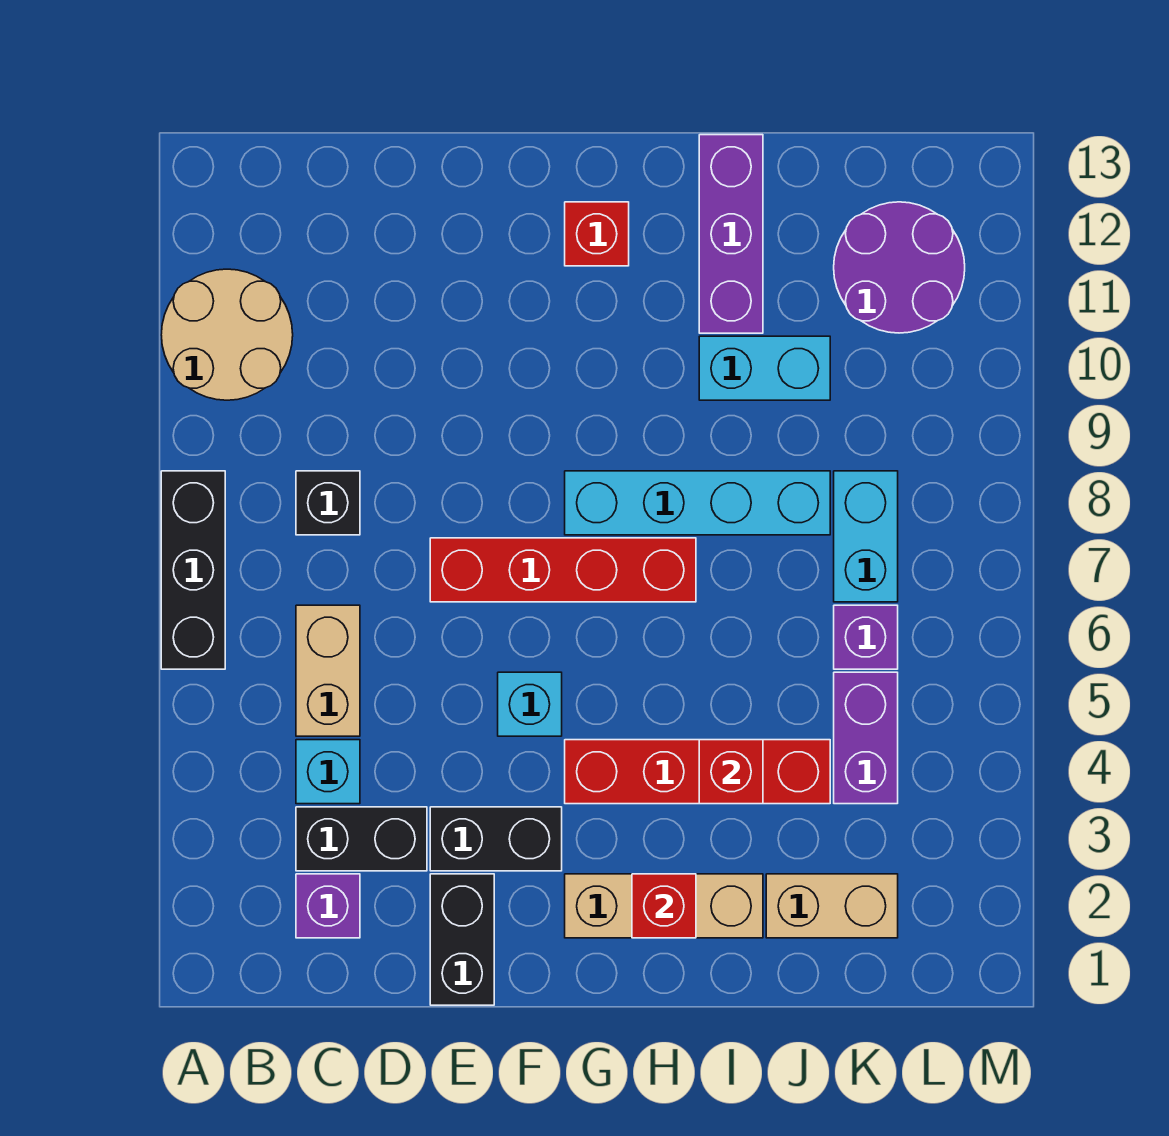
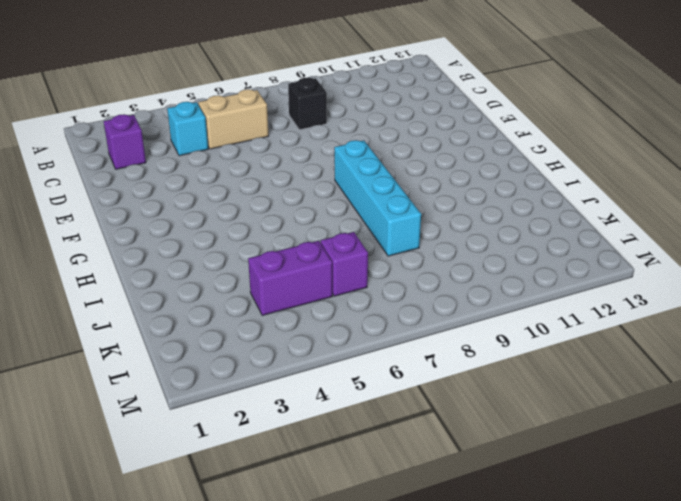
none -> black 1x3 brick [161,471,225,669]
none -> tan 2x2 round brick [161,269,293,400]
none -> black 1x2 brick [296,807,427,871]

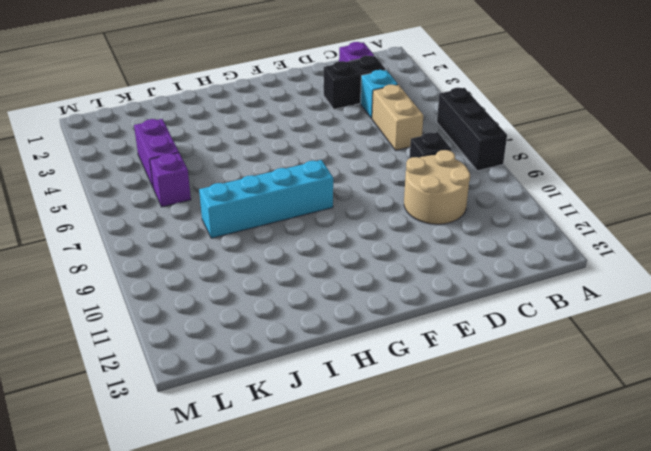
tan 2x2 round brick [404,150,470,224] -> tan 2x2 round brick moved to [161,269,293,400]
none -> black 1x2 brick [430,874,494,1005]
none -> black 1x2 brick [430,807,562,871]
none -> red 1x4 brick [430,538,696,602]

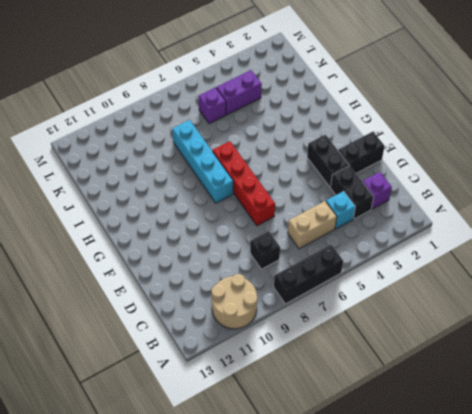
none -> cyan 1x1 brick [498,672,562,736]
none -> tan 1x3 brick [565,874,763,938]
none -> red 1x4 brick [565,740,830,804]

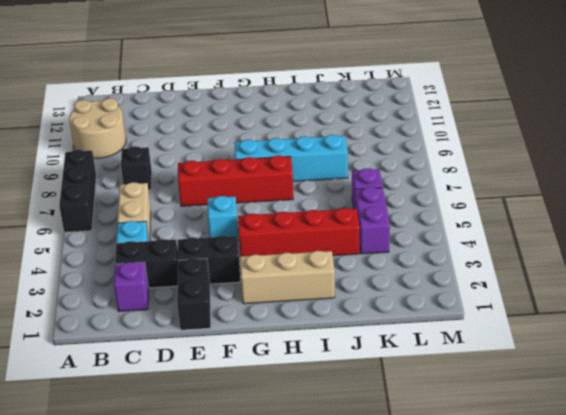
none -> red 1x1 brick [565,202,629,266]
none -> cyan 1x2 brick [699,336,830,400]
none -> purple 1x3 brick [699,135,763,333]

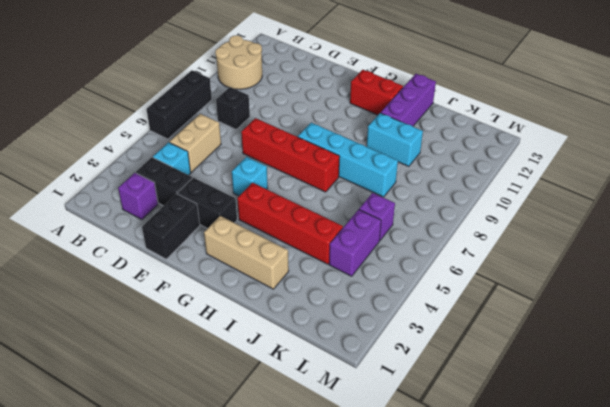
red 1x2 brick [350,70,403,115] -> red 1x1 brick [565,202,629,266]
none -> tan 1x2 brick [766,874,898,938]
none -> cyan 1x2 brick [834,471,898,602]
none -> purple 2x2 round brick [834,202,965,333]

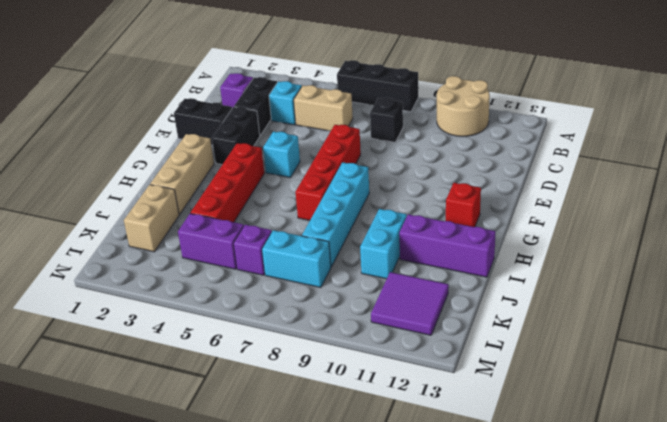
purple 2x2 tile [371,272,449,335] -> purple 2x2 round brick [834,202,965,333]
none -> red 1x1 brick [632,874,696,938]
none -> red 1x1 brick [699,740,763,804]

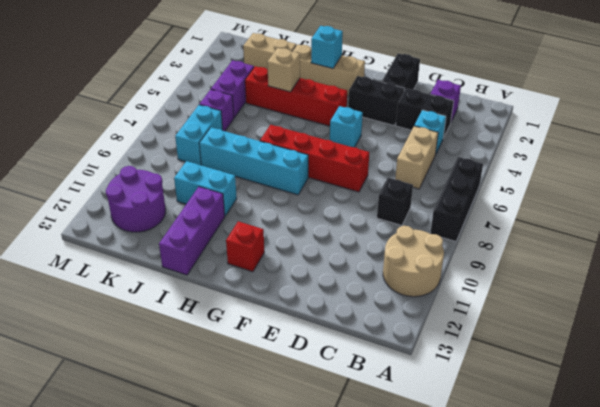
cyan 1x1 brick [311,26,343,68] -> red 1x1 brick [632,874,696,938]
tan 1x1 brick [267,48,300,92] -> red 1x1 brick [699,740,763,804]

